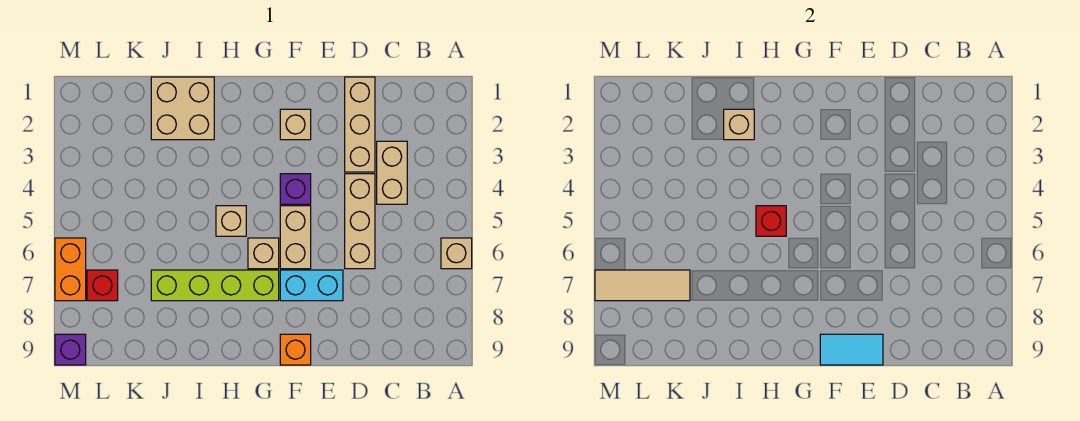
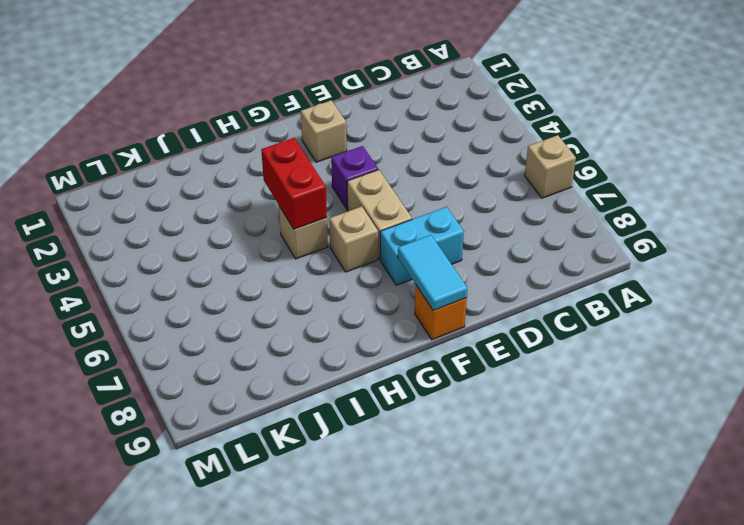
cyan 1x2 tile [398,235,467,311] -> cyan 1x2 tile turned to [820,334,883,365]
red 1x2 brick [261,138,327,229] -> red 1x1 brick [756,206,786,236]
none -> tan 1x2 brick [377,141,407,204]
none -> tan 1x3 brick [345,77,375,172]
none -> tan 1x3 brick [345,174,375,269]

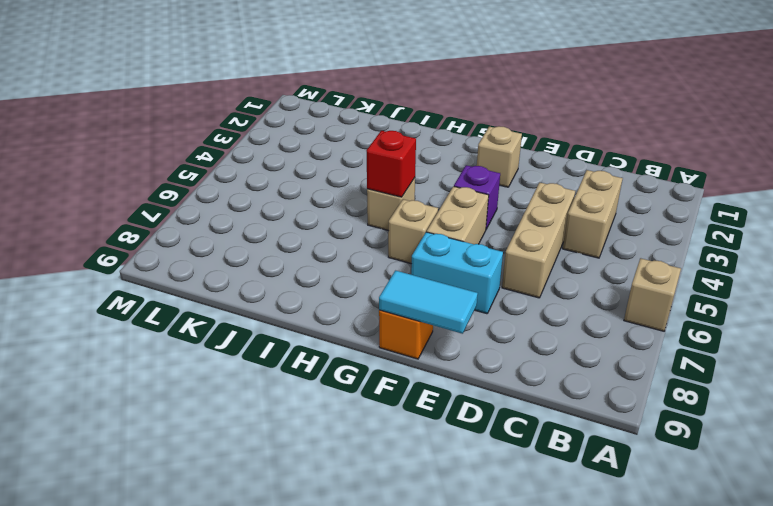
none -> tan 1x3 brick [345,77,375,172]
none -> lime 1x4 brick [151,270,279,301]
none -> tan 2x2 brick [151,77,214,140]

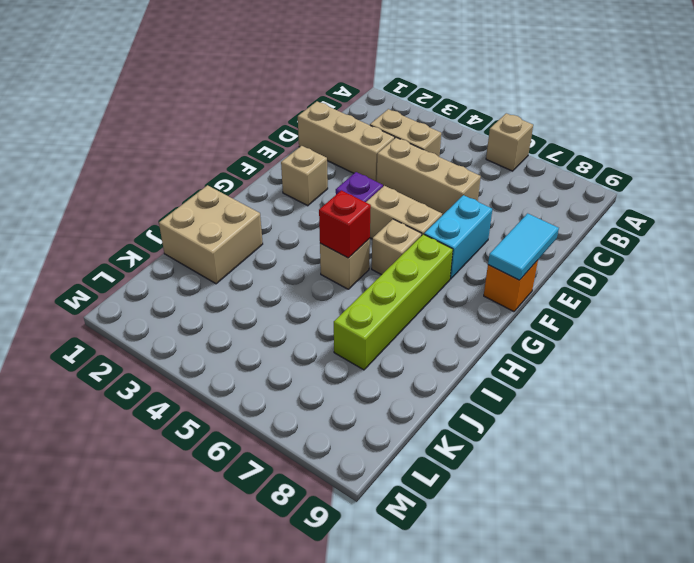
none -> red 1x1 brick [87,270,118,301]
none -> orange 1x2 brick [55,238,86,301]
none -> purple 1x1 brick [55,334,86,365]

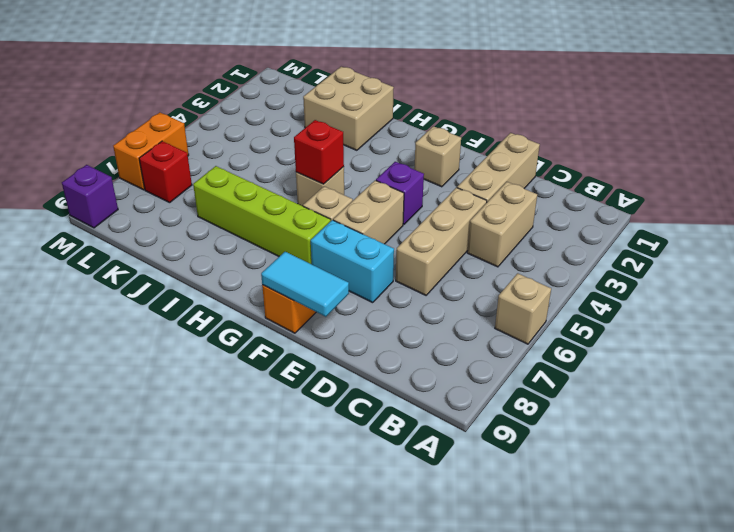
none -> tan 1x1 brick [724,109,754,140]
none -> tan 1x3 tile [595,270,690,301]

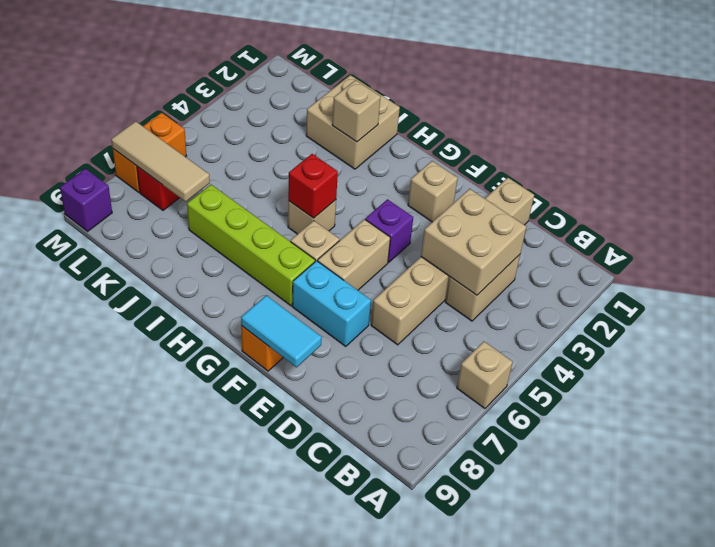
tan 2x2 brick [421,189,526,295] -> none

